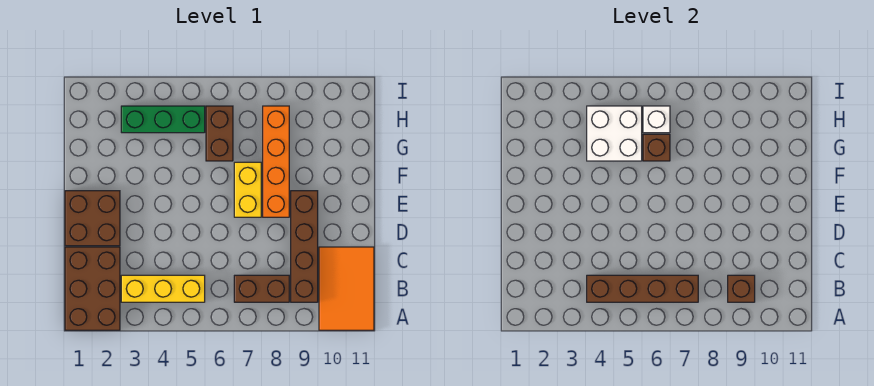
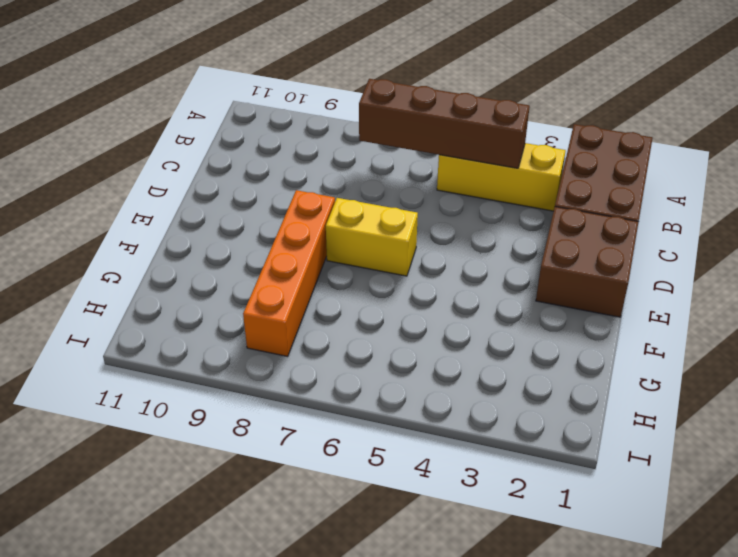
yellow 1x2 brick [326,198,418,276] -> yellow 1x2 brick turned to [234,162,261,217]
none -> orange 2x3 tile [319,247,374,330]
none -> brown 1x2 brick [234,275,289,302]
none -> brown 1x4 brick [291,191,318,302]

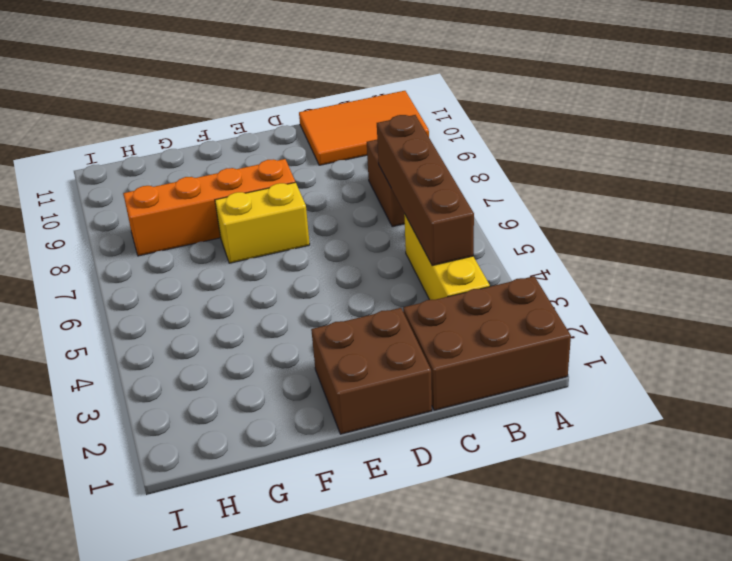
none -> brown 1x4 brick [291,191,318,302]
none -> brown 1x2 brick [206,106,233,161]
none -> green 1x3 brick [121,106,205,133]

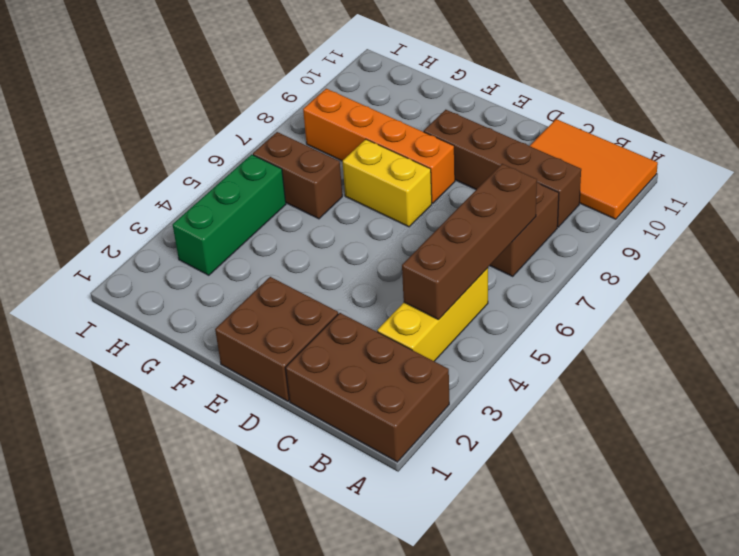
none -> brown 1x1 brick [728,275,755,302]
none -> white 2x2 brick [587,106,642,161]
none -> brown 1x1 brick [643,134,670,161]

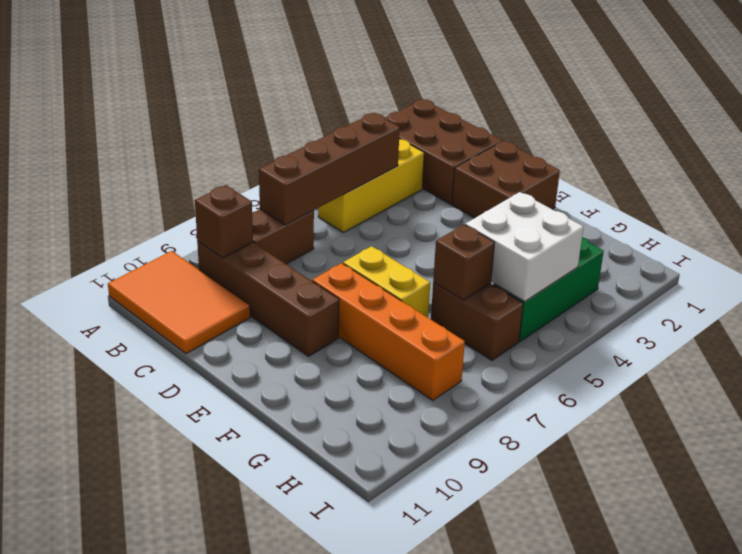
none -> white 1x1 brick [643,106,670,133]

